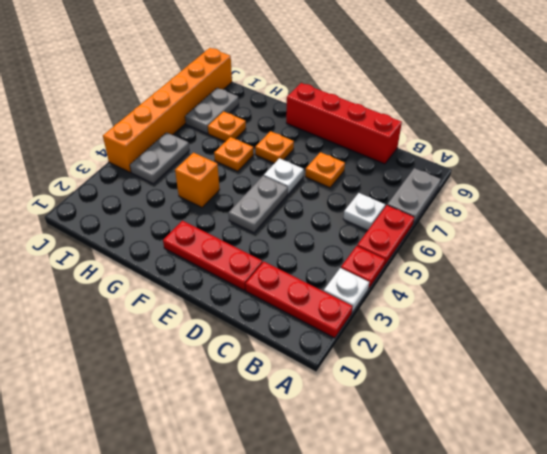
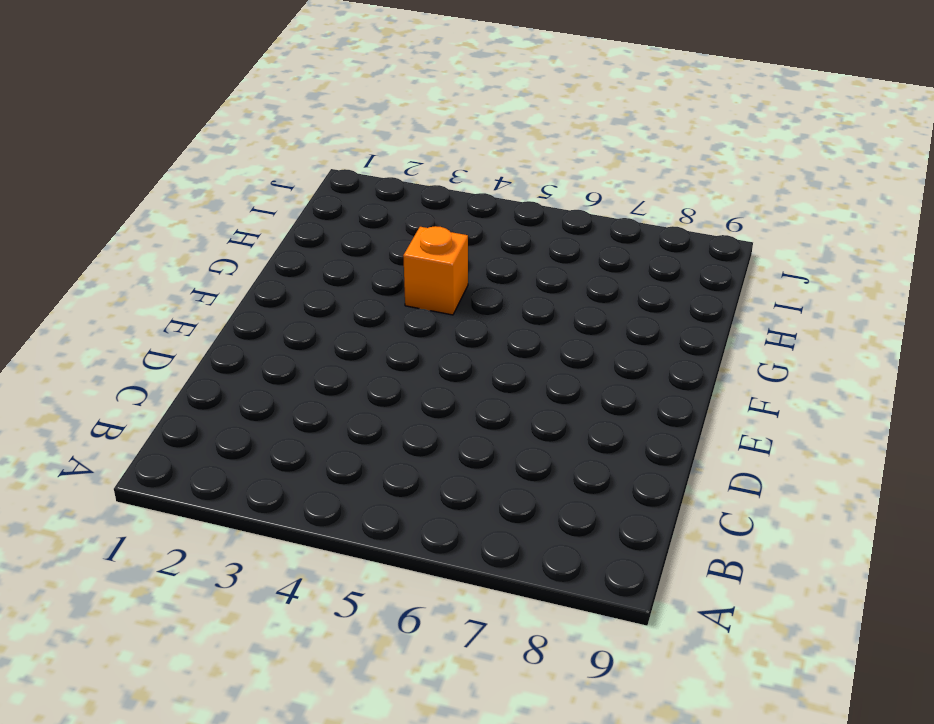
none -> red 1x3 plate [245,262,353,338]
none -> white 1x1 plate [324,268,369,312]
none -> red 1x1 plate [341,246,385,289]

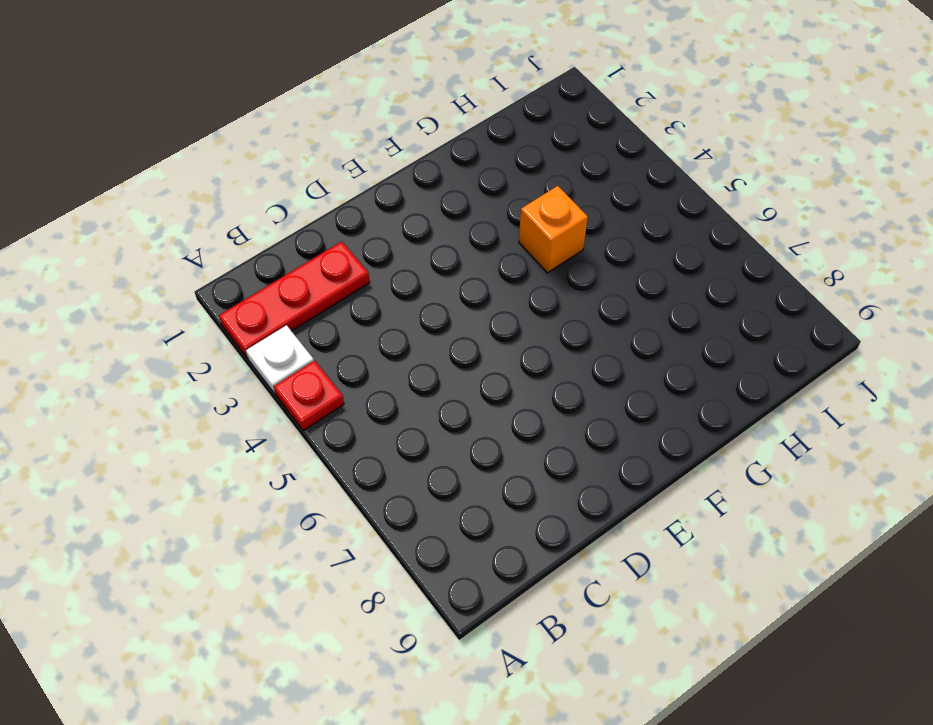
none -> red 1x2 plate [357,205,414,266]
none -> grey 1x2 plate [387,168,441,224]
none -> white 1x1 plate [343,193,385,230]

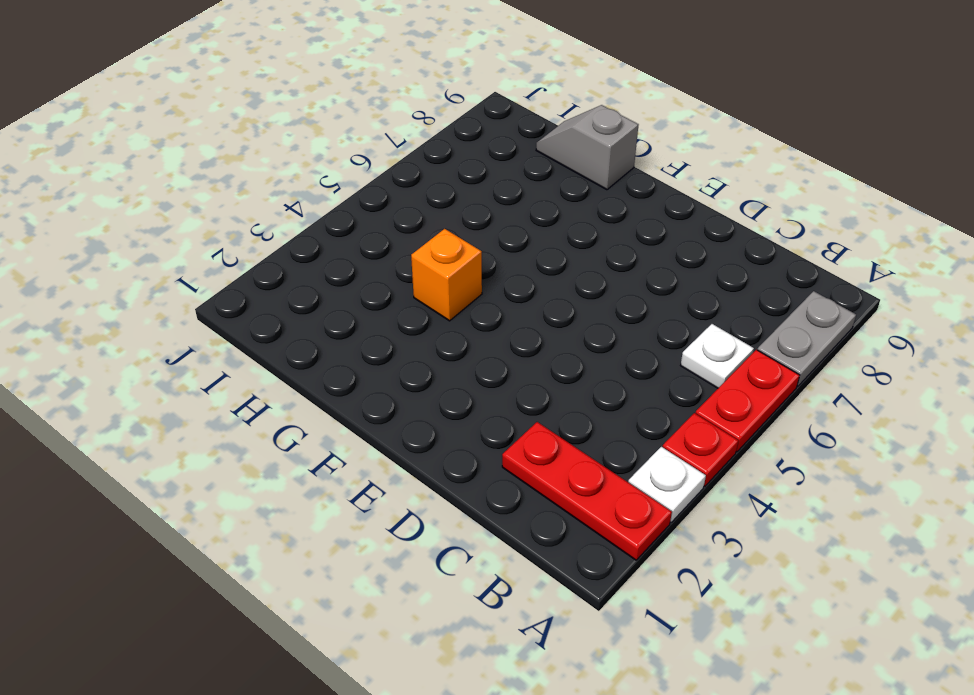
grey 1x2 slope [536,105,638,190] -> none
none -> red 1x4 brick [286,83,402,164]
none -> red 1x3 plate [163,221,262,290]
none -> orange 1x1 plate [305,152,345,188]

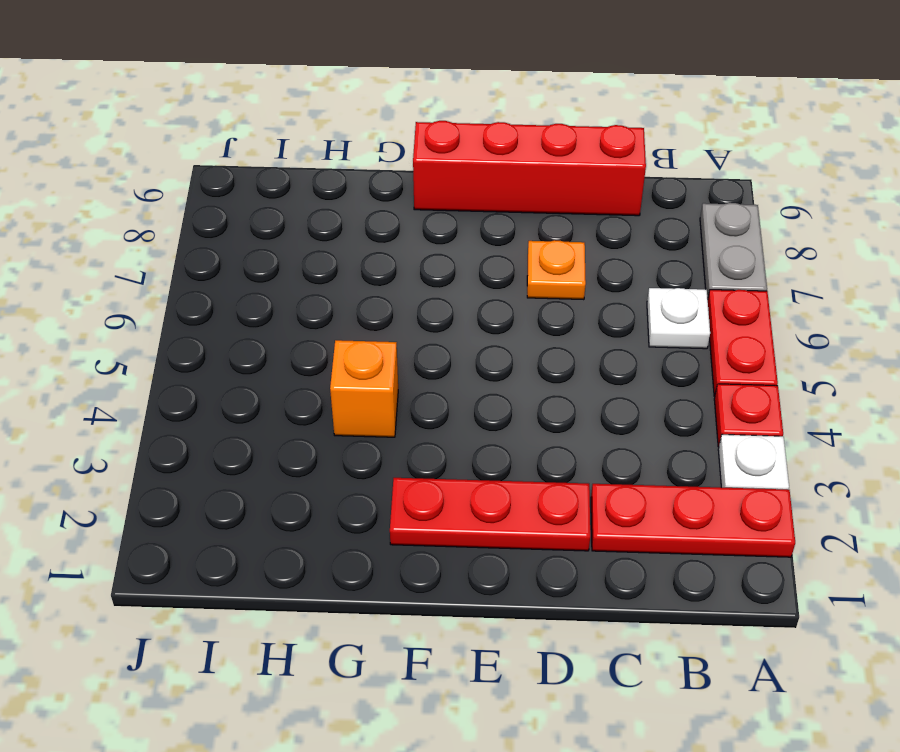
none -> grey 1x2 plate [229,176,288,233]
none -> white 1x1 plate [264,158,304,194]
none -> orange 1x1 plate [255,131,294,163]

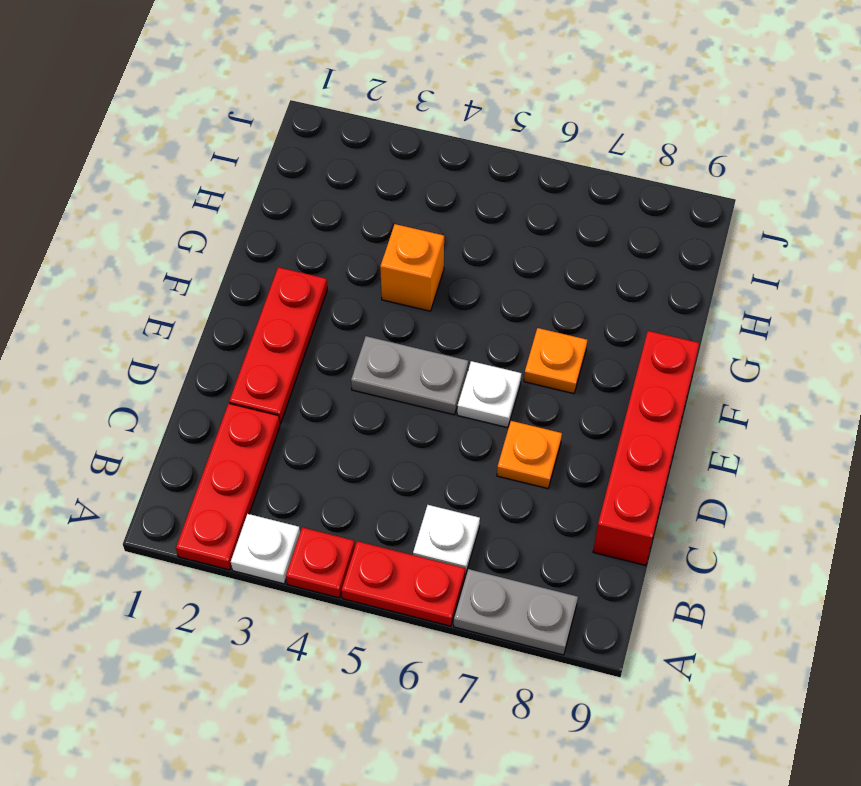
none -> orange 1x1 plate [214,137,254,171]
none -> orange 1x1 plate [208,111,246,142]
none -> grey 1x2 plate [130,132,189,184]

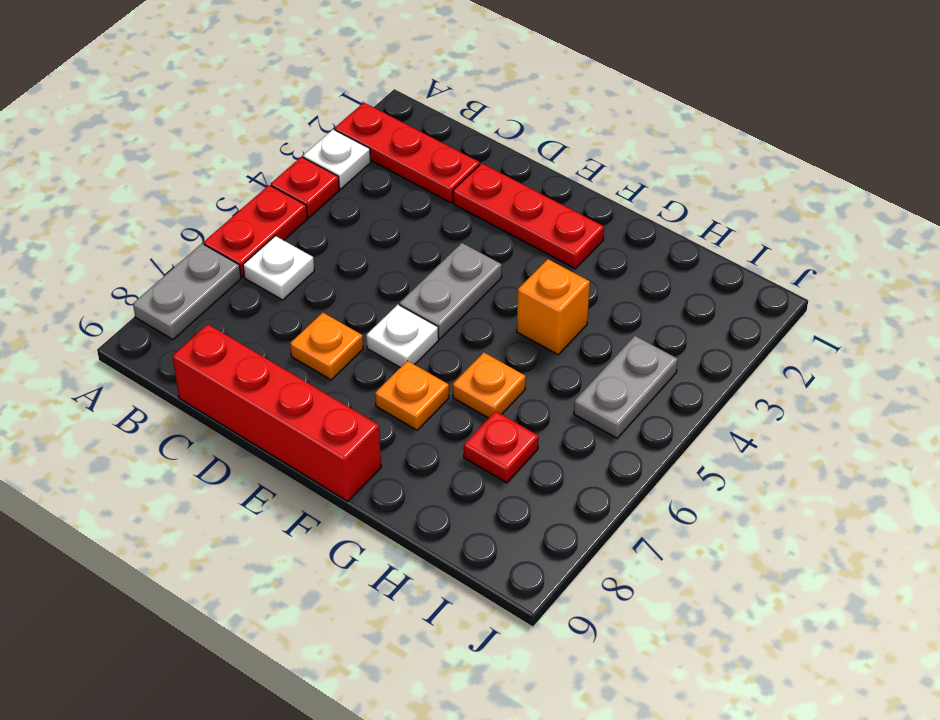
red 1x1 plate [464,411,539,483] -> orange 1x1 plate [208,111,246,142]
none -> grey 1x2 plate [185,88,239,133]
none -> orange 1x6 brick [103,48,232,172]

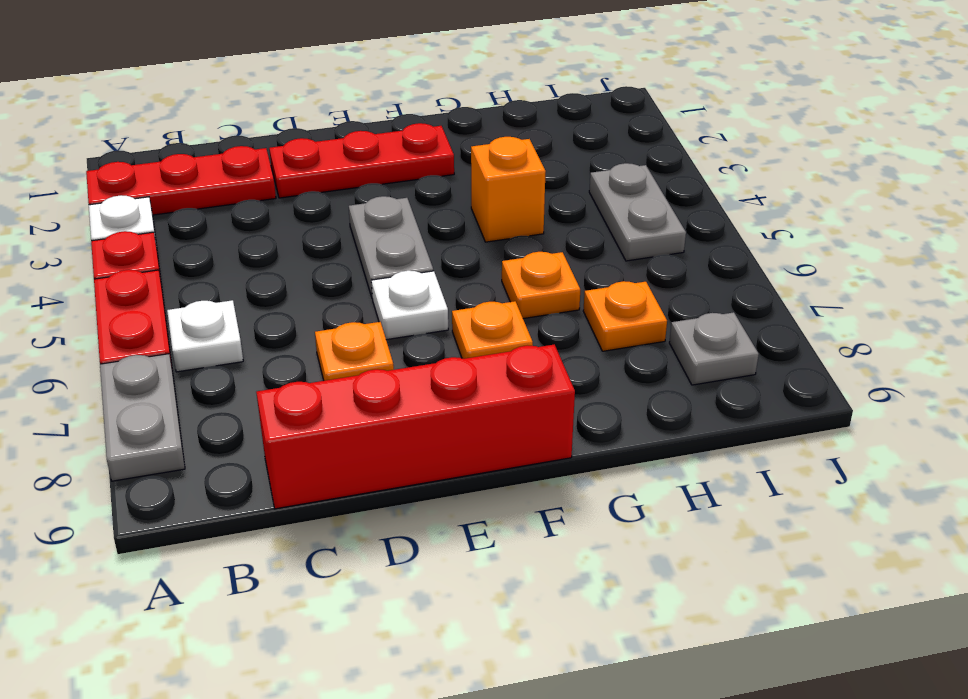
grey 1x1 plate [669,312,759,385] -> grey 1x2 plate [185,88,239,133]
none -> orange 1x6 brick [103,48,232,172]

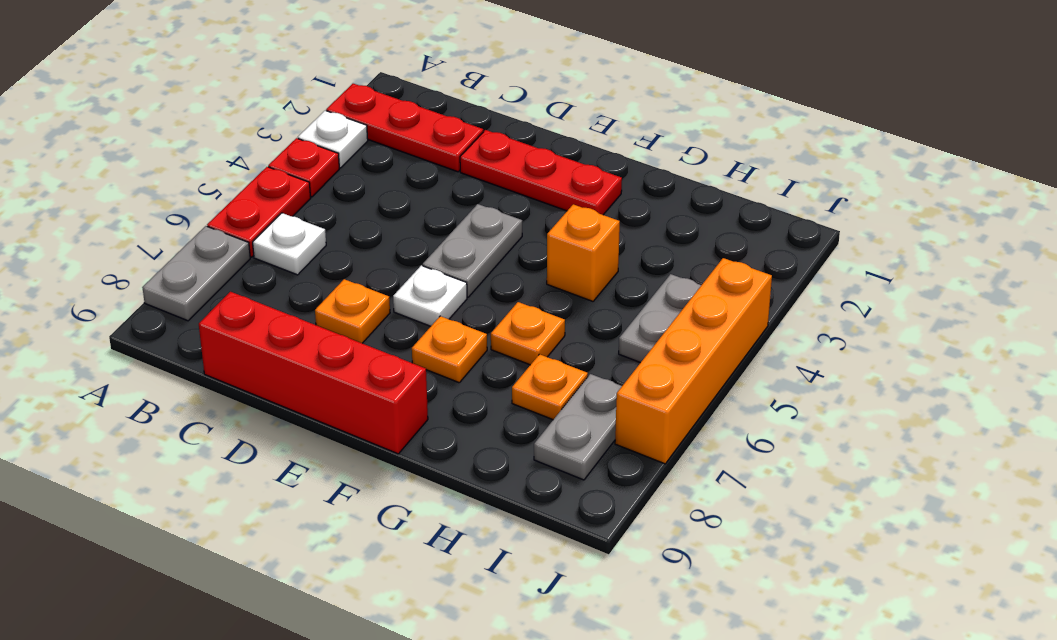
orange 1x4 brick [615,258,772,464] -> orange 1x6 brick [103,48,232,172]

